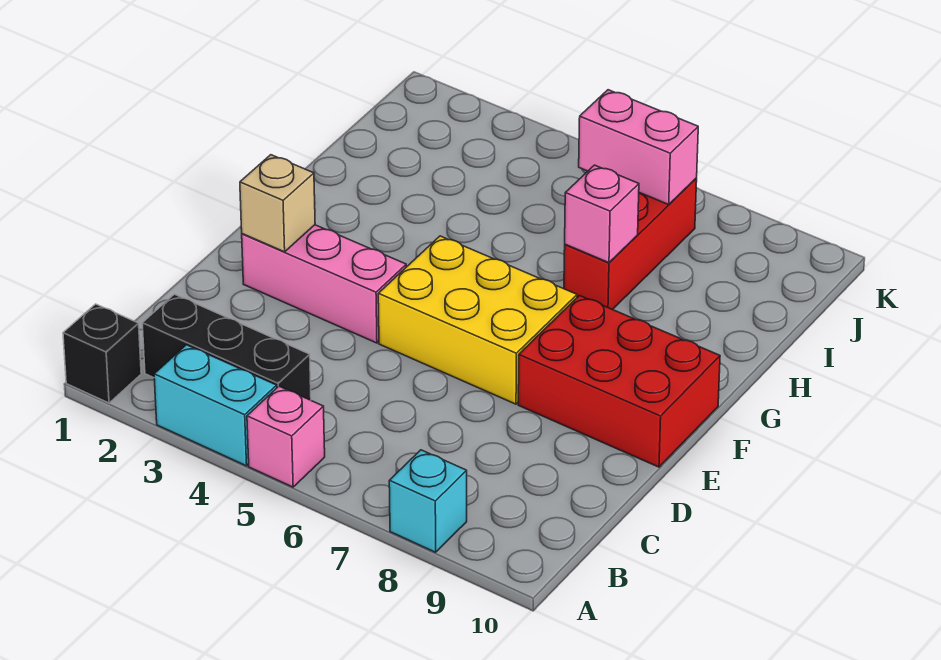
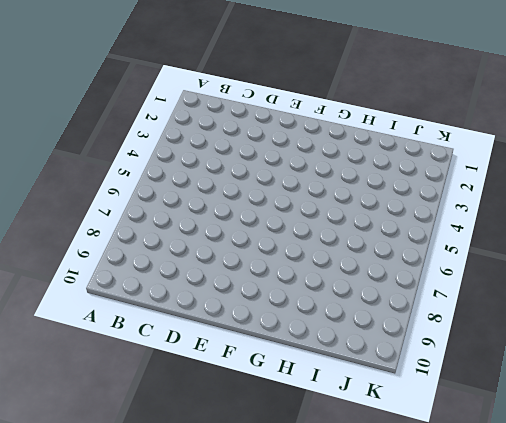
none -> black 1x1 brick [63,304,141,403]
none -> cyan 1x2 brick [154,345,277,466]
none -> pink 1x1 brick [247,386,325,487]

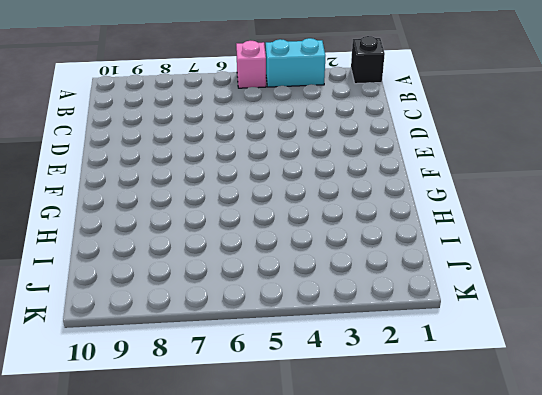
none -> cyan 1x1 brick [389,450,467,552]
none -> black 1x3 brick [142,294,311,400]
none -> pink 1x3 brick [242,225,406,343]

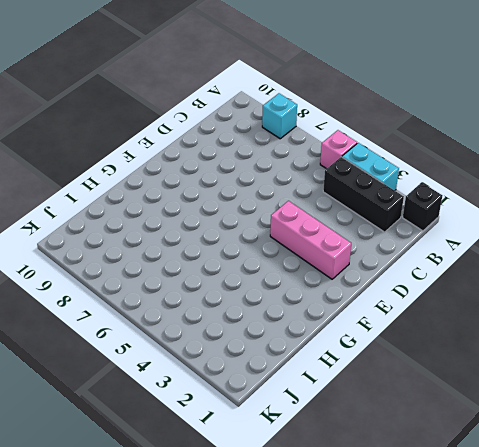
none -> yellow 2x3 brick [378,236,577,404]
none -> red 2x3 brick [518,296,720,467]
none -> red 1x3 brick [564,178,697,310]

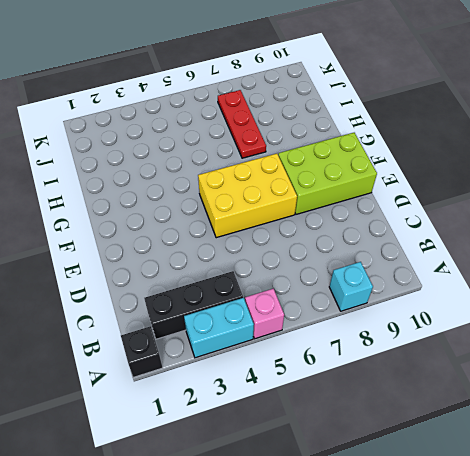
lime 2x3 brick [278,133,377,214] -> red 2x3 brick [518,296,720,467]
red 1x3 plate [218,90,266,158] -> red 1x3 brick [564,178,697,310]
none -> pink 1x3 brick [242,225,406,343]
none -> tan 1x1 brick [240,155,315,252]
none -> pink 1x1 brick [565,165,639,263]

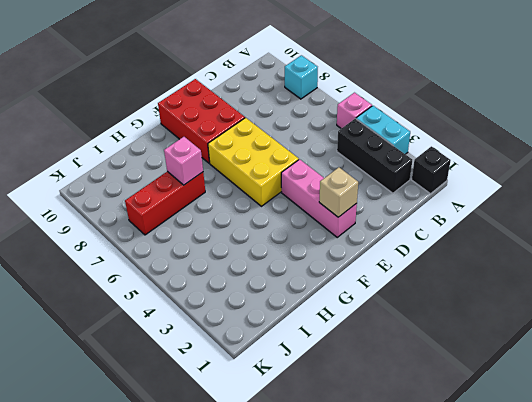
none -> pink 1x2 brick [579,90,698,204]

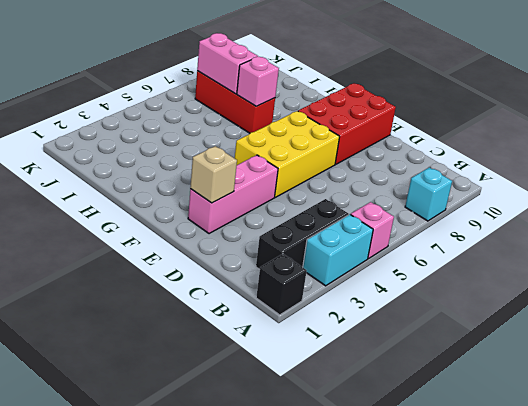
pink 1x2 brick [197,33,258,94] -> pink 1x2 brick turned to [579,90,698,204]

